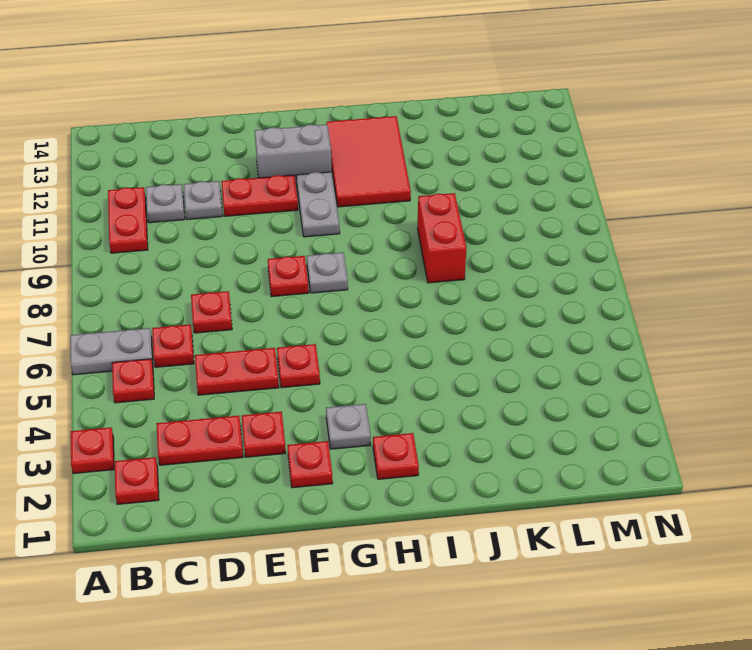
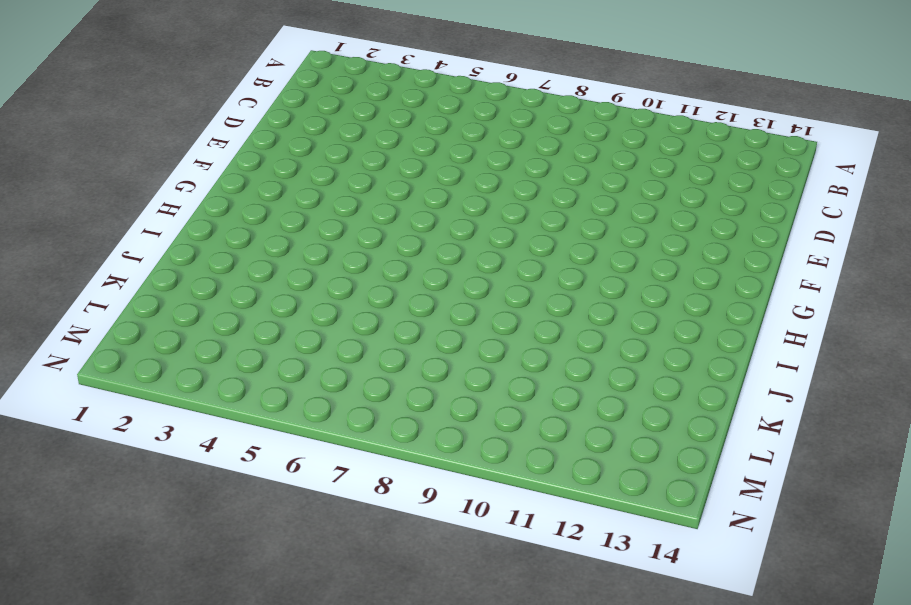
none -> red 1x1 plate [71,427,114,474]
none -> grey 1x2 plate [70,328,153,375]
none -> red 1x1 plate [115,457,159,504]

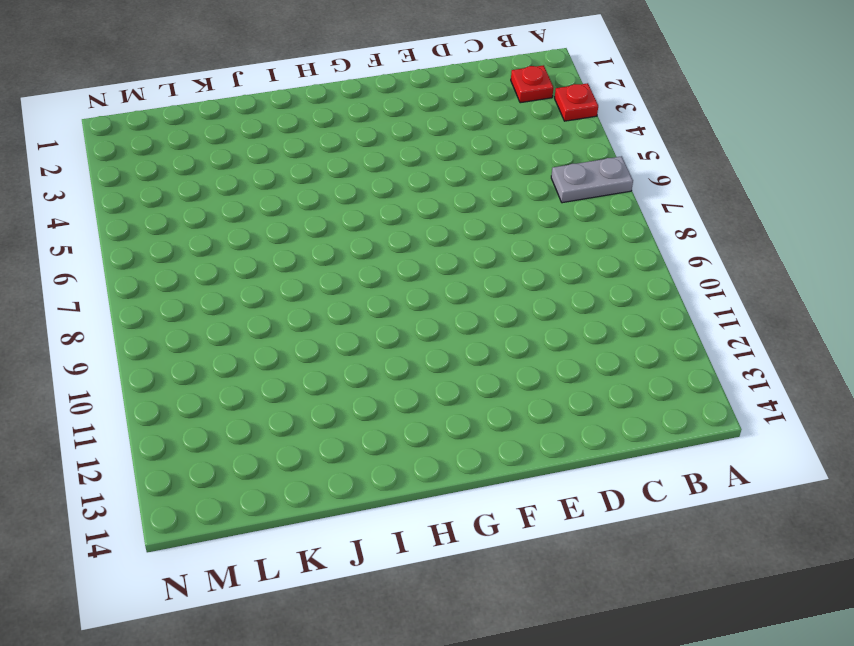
none -> red 1x1 plate [112,359,154,403]
none -> red 1x2 plate [108,187,148,253]
none -> red 1x2 plate [156,416,243,465]

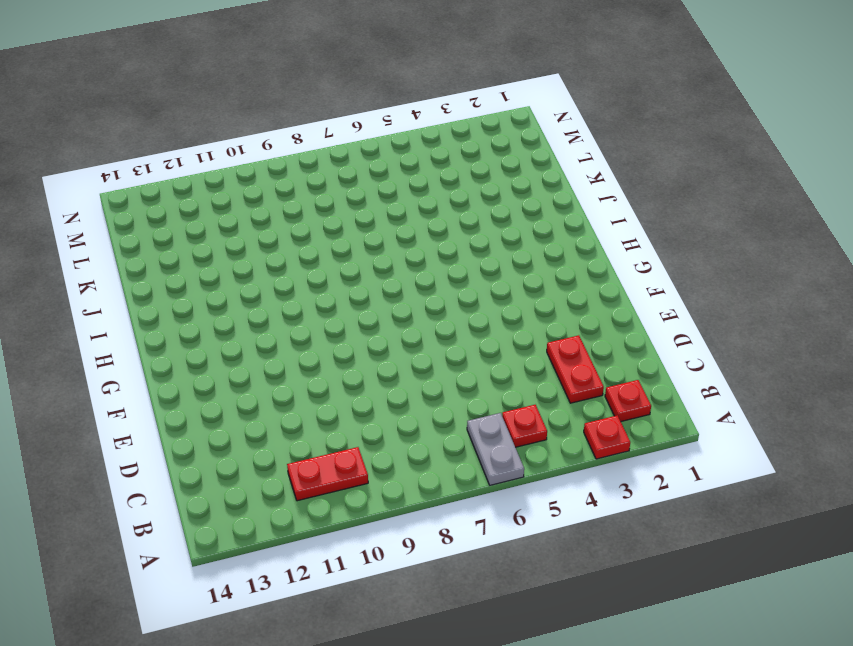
none -> red 1x1 plate [152,324,194,367]
none -> grey 1x1 plate [146,184,185,223]
none -> red 1x2 plate [195,348,279,395]

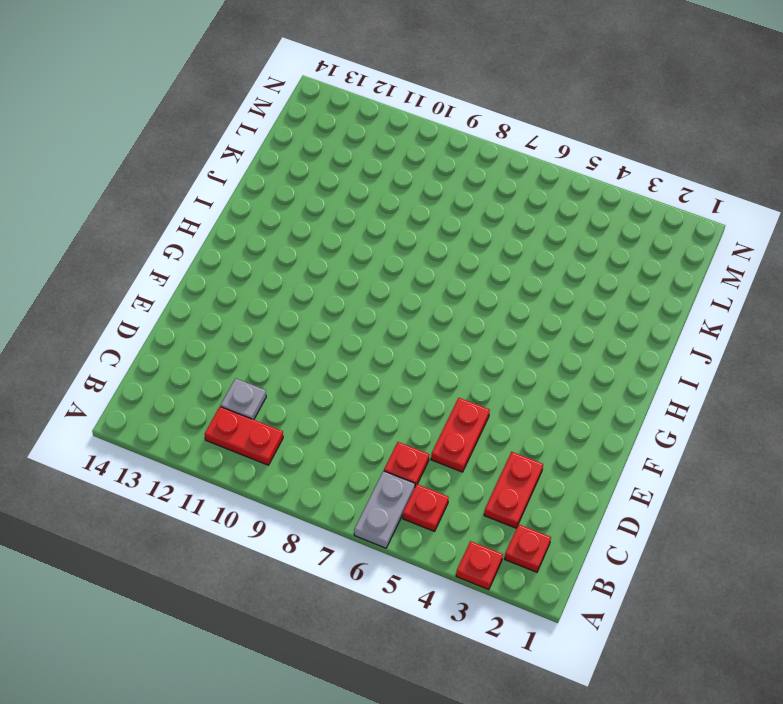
none -> red 1x1 plate [191,291,232,333]
none -> grey 1x1 plate [184,181,223,220]
none -> red 1x1 plate [242,412,286,457]

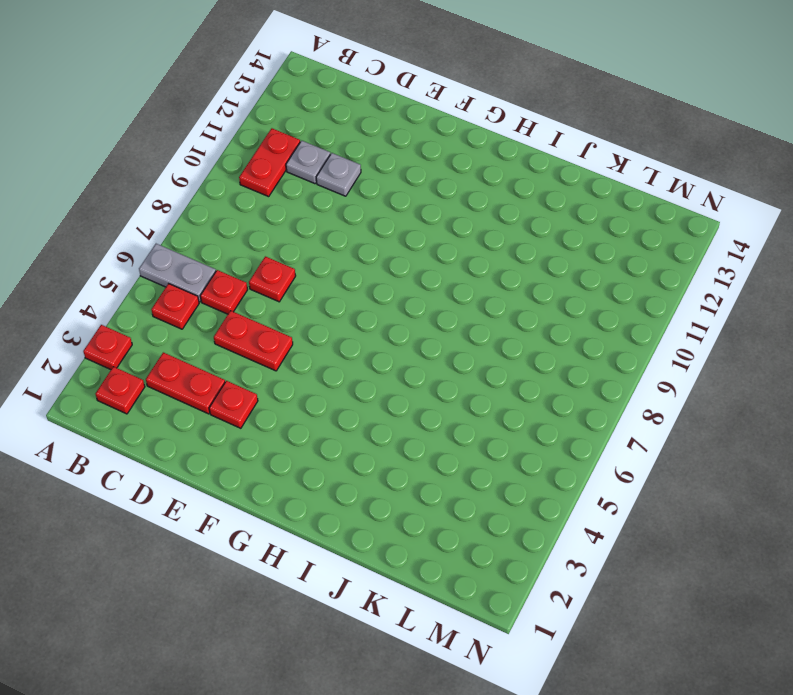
none -> red 1x2 plate [221,175,298,216]
none -> red 1x1 plate [287,441,333,488]
none -> red 1x1 plate [277,344,320,388]

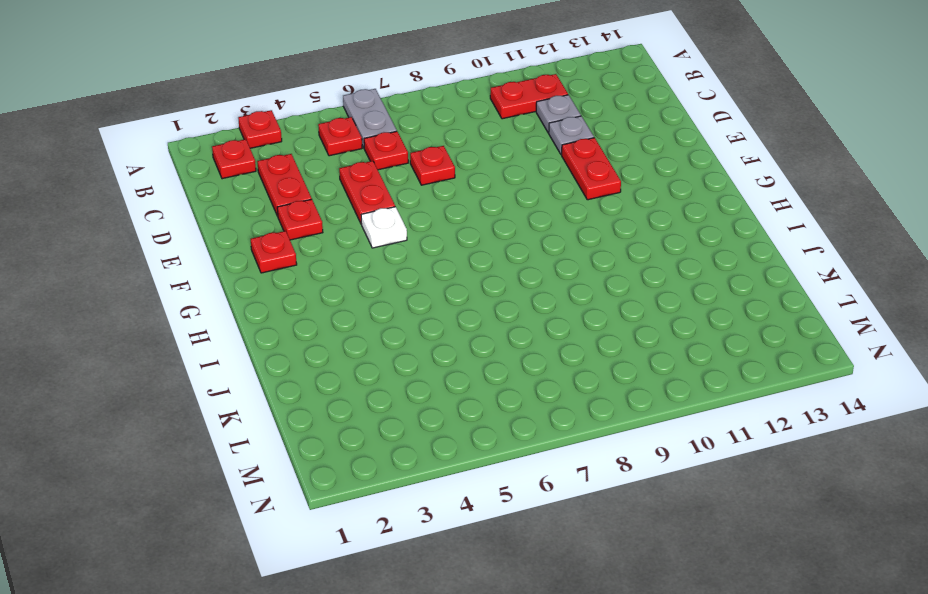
white 1x1 plate [361,207,407,248] -> red 1x1 plate [277,344,320,388]
none -> red 1x1 plate [268,256,309,297]
none -> grey 1x2 brick [255,124,332,184]
none -> grey 1x1 plate [326,404,371,449]

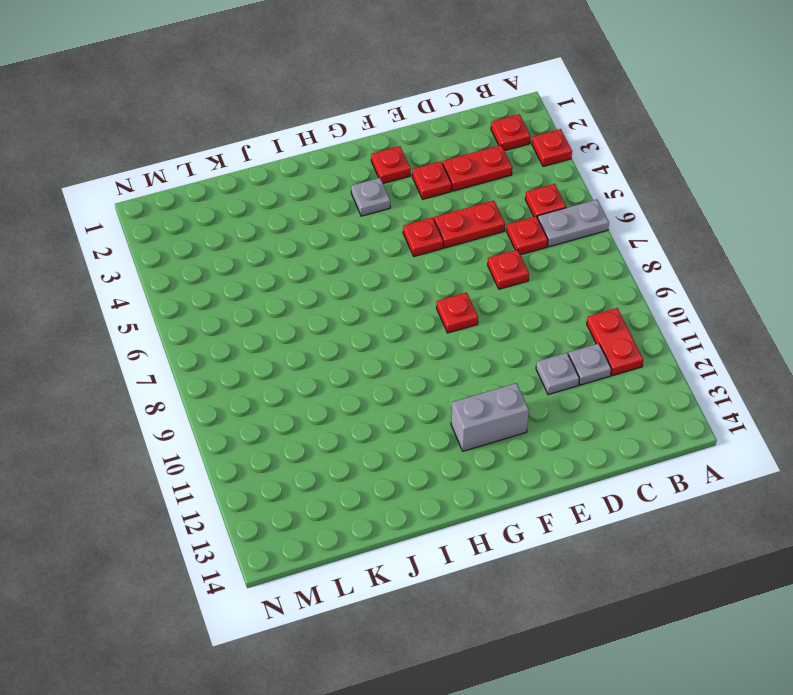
none -> red 1x2 plate [221,175,298,216]
none -> grey 1x1 plate [307,253,348,293]
none -> grey 1x2 plate [296,172,340,237]

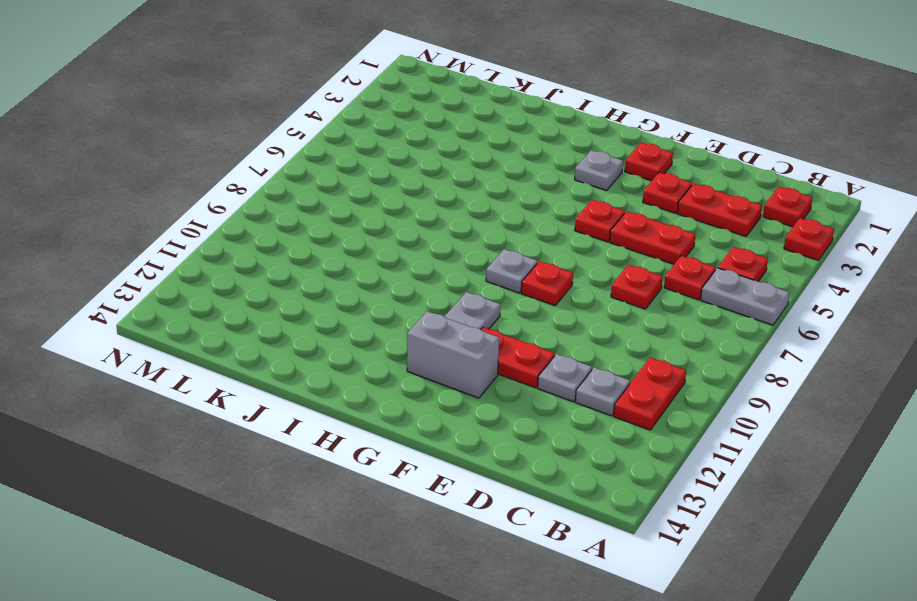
none -> red 1x1 plate [373,433,419,479]
none -> red 2x3 tile [326,116,411,207]
none -> red 1x2 brick [418,193,466,283]

